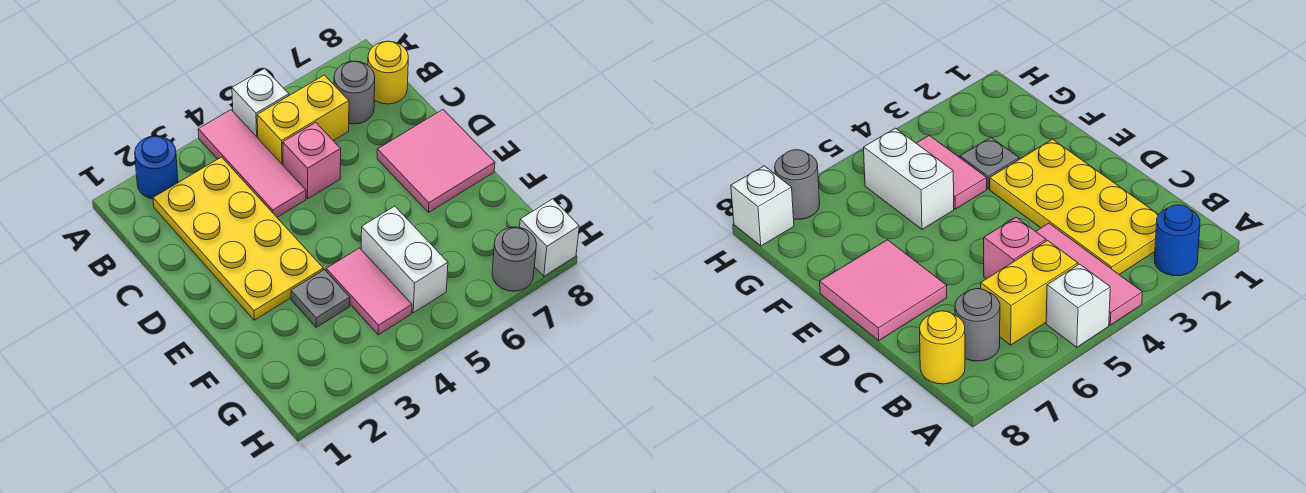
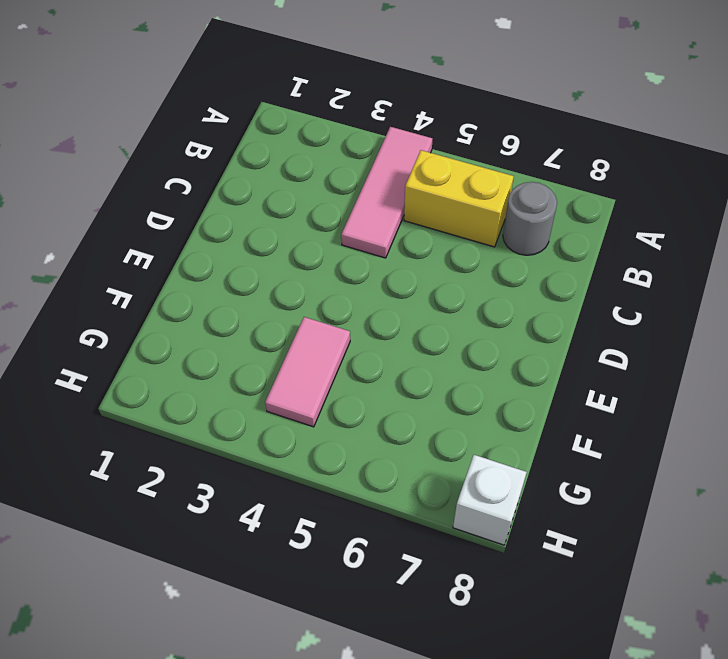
none -> blue 1x1 round brick [135,136,178,199]
none -> white 1x1 brick [232,68,289,138]
none -> yellow 2x4 plate [153,157,323,320]

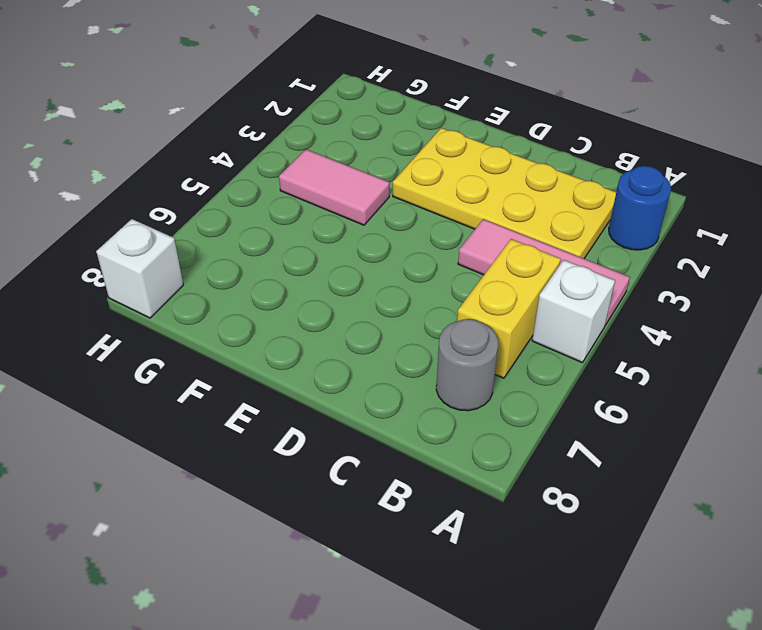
none -> yellow 1x1 round brick [368,41,408,104]
none -> pink 1x1 brick [283,123,341,199]
none -> pink 2x2 tile [377,110,495,212]

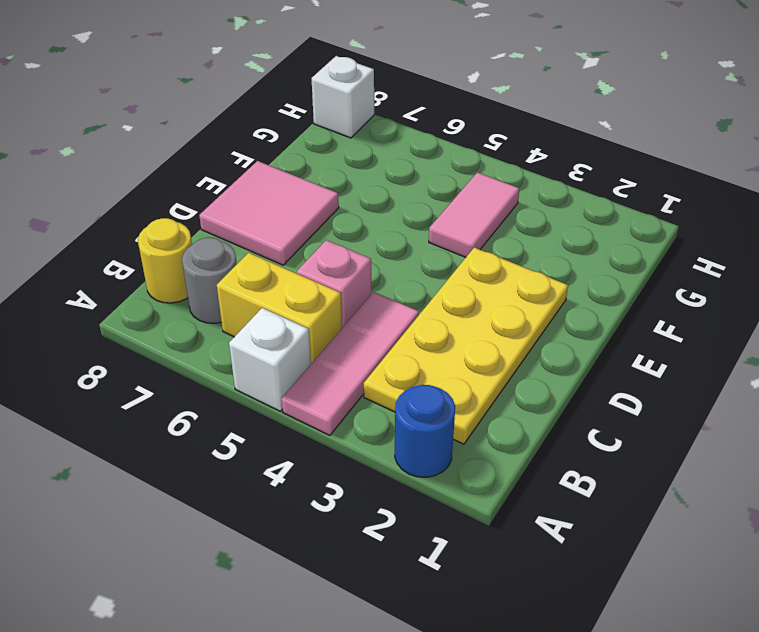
none -> grey 1x1 plate [291,270,350,327]
none -> white 1x2 brick [361,206,448,313]
none -> grey 1x1 round brick [492,227,537,291]

